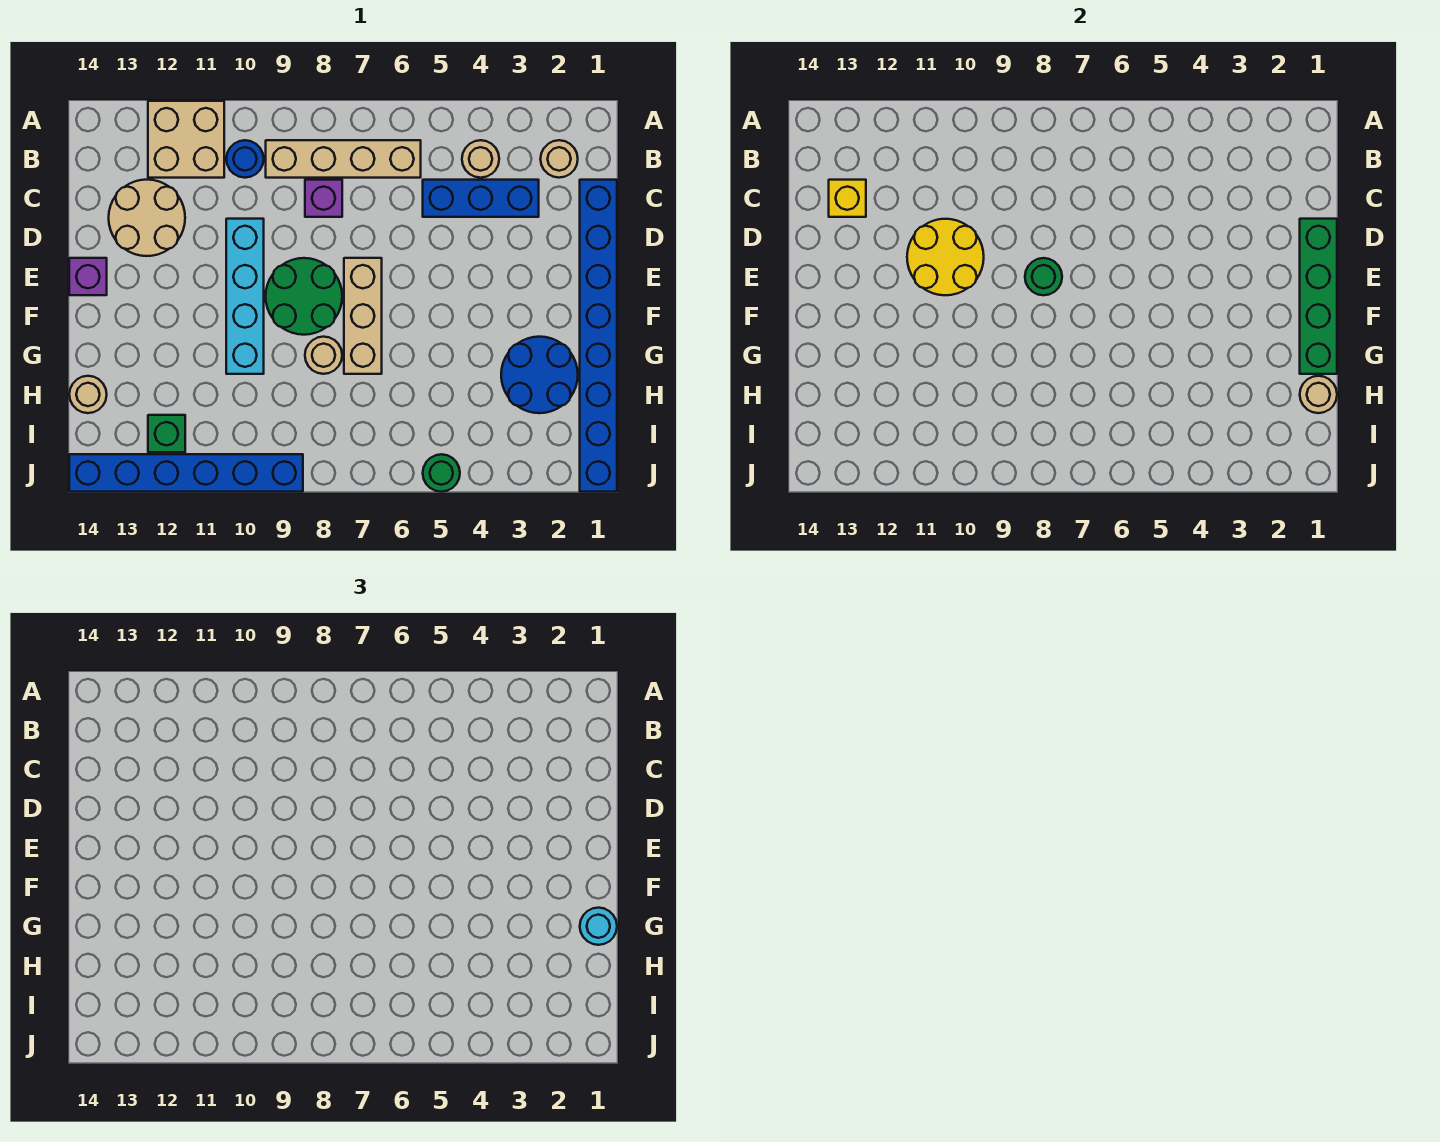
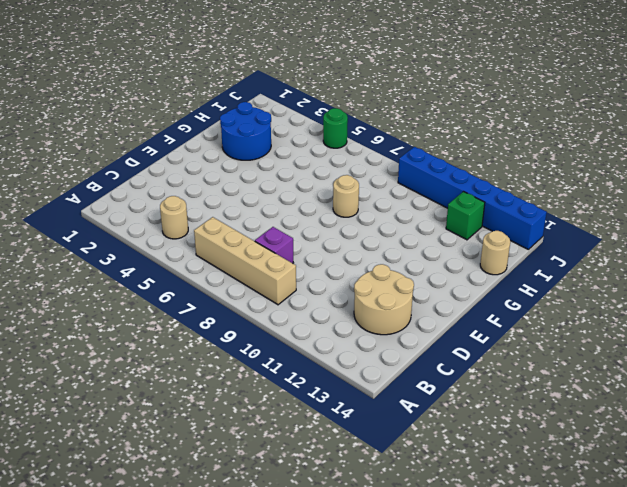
none -> tan 2x2 brick [148,101,224,178]
none -> tan 1x1 round brick [541,140,578,178]
none -> blue 1x1 round brick [226,140,264,178]

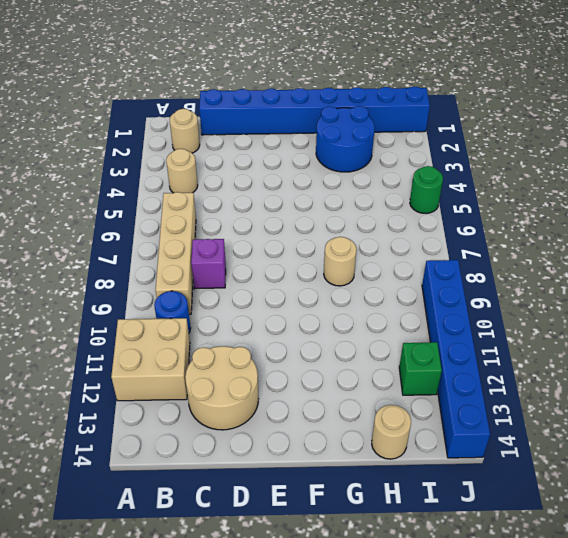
none -> blue 1x3 brick [423,180,539,217]
none -> cyan 1x4 brick [226,219,264,374]
none -> tan 1x3 brick [344,258,382,374]

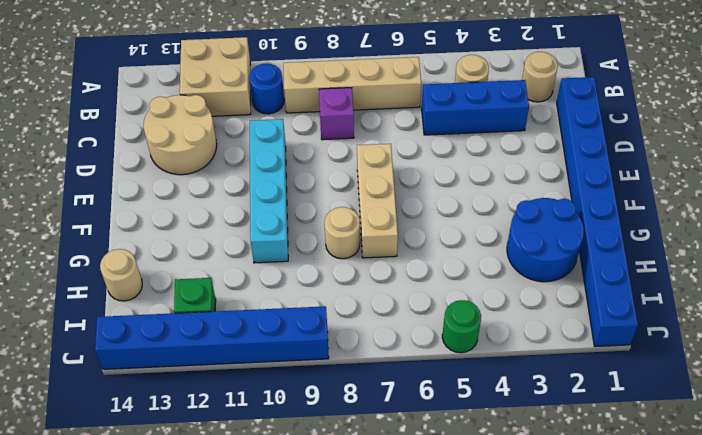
none -> green 2x2 round brick [266,258,342,335]
none -> purple 1x1 brick [69,258,107,295]
none -> yellow 1x1 brick [829,180,866,217]

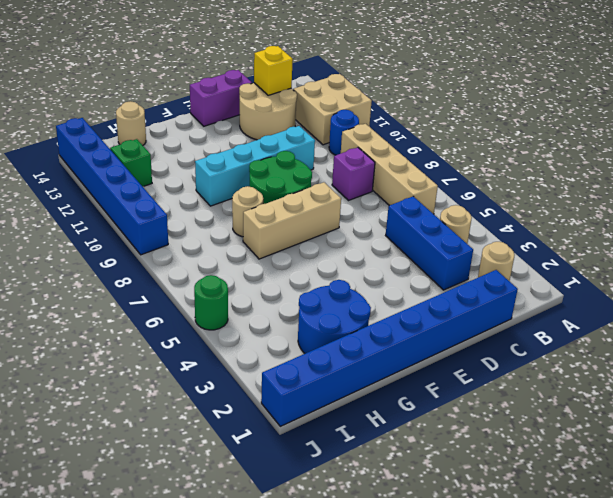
purple 1x2 brick [190,70,252,126] -> purple 1x1 brick [69,258,107,295]
none -> green 1x4 brick [1300,219,1337,374]
none -> yellow 2x2 round brick [907,219,984,295]
none -> green 1x1 round brick [1025,258,1062,295]

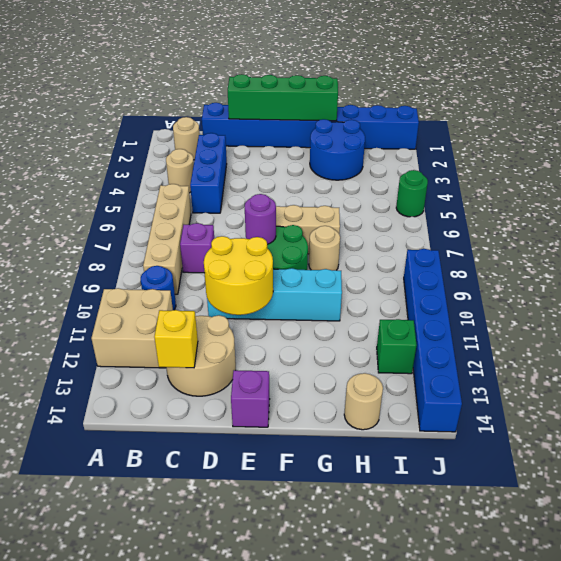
purple 1x1 round brick [245,194,276,244] -> green 1x1 round brick [1025,258,1062,295]
none -> tan 1x1 round brick [1300,376,1337,413]
none -> cyan 1x1 round brick [580,908,617,945]

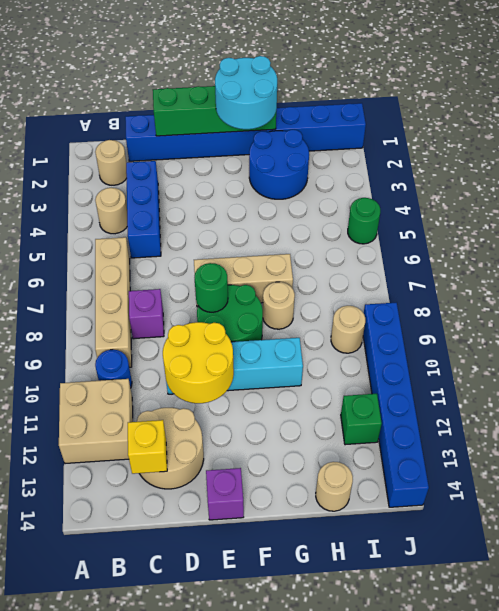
cyan 2x2 round brick [215,56,277,129] -> cyan 1x1 round brick [580,908,617,945]
tan 1x1 round brick [331,306,365,353] -> tan 1x1 round brick moved to [1300,376,1337,413]

